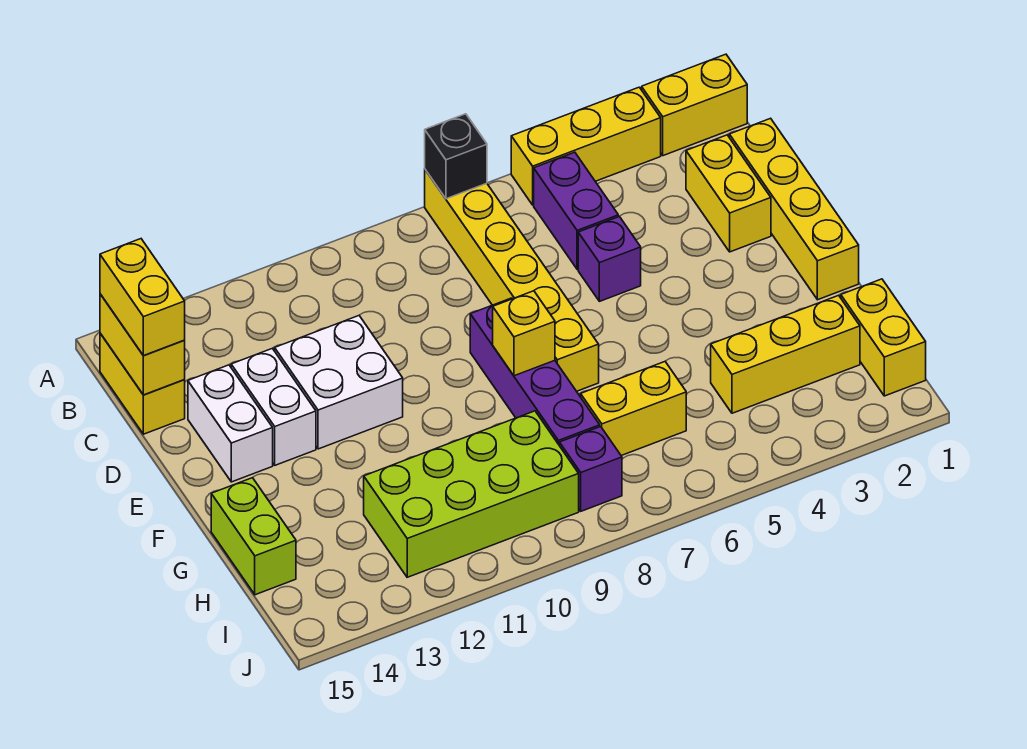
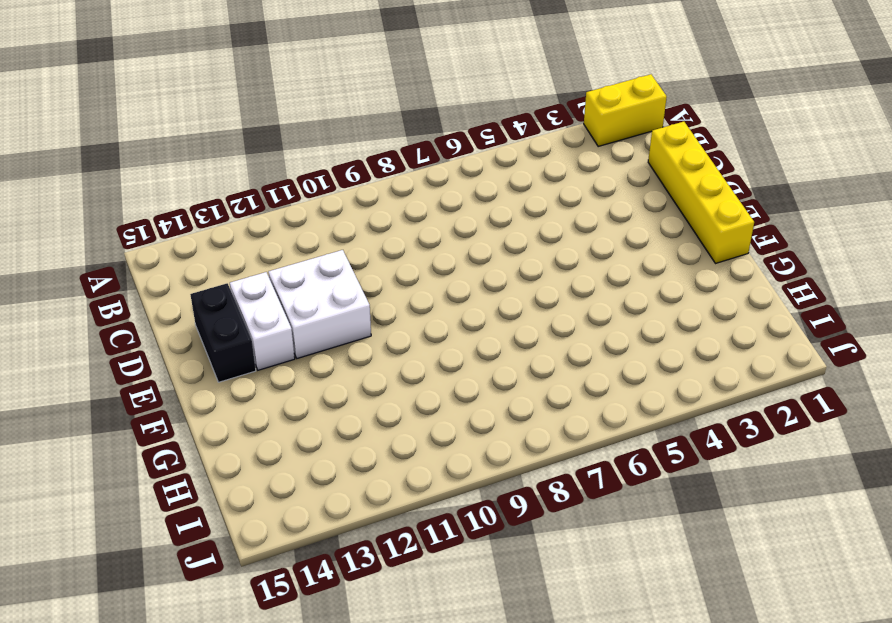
black 1x2 brick [190,283,256,382] -> white 1x2 brick [188,365,273,482]
none -> yellow 1x3 brick [511,87,661,205]
none -> yellow 1x6 brick [425,170,599,391]
none -> purple 1x2 brick [534,152,618,269]

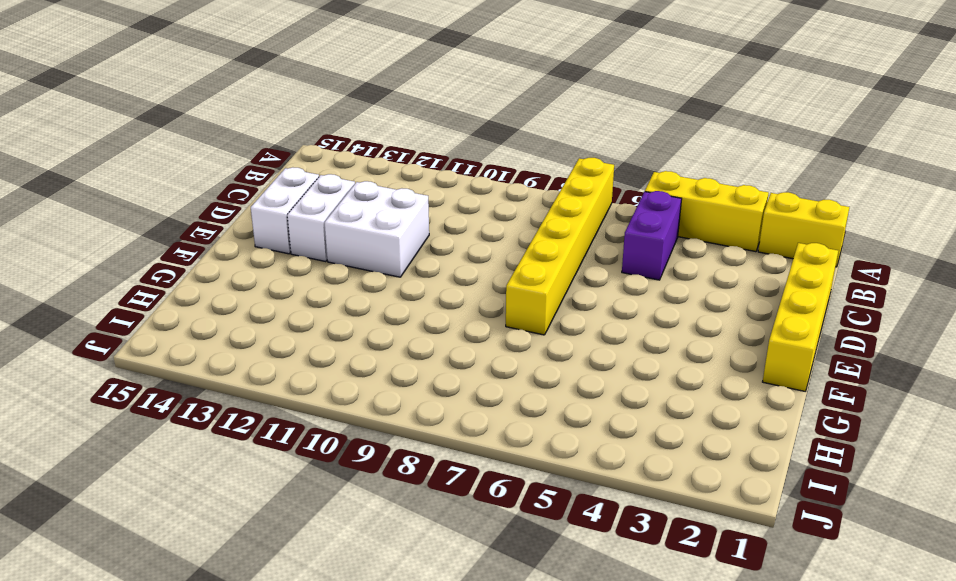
none -> yellow 1x2 brick [100,333,185,434]
none -> yellow 1x2 brick [686,135,771,252]
none -> purple 1x1 brick [578,216,641,301]

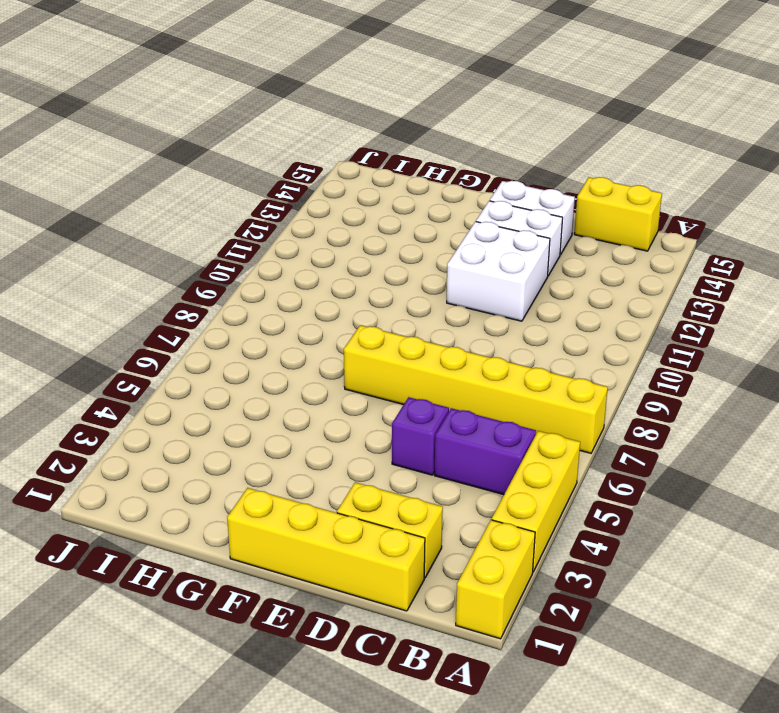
none -> purple 1x4 brick [470,298,600,444]
none -> lime 1x2 brick [211,478,296,595]
none -> yellow 1x2 brick [841,279,926,396]

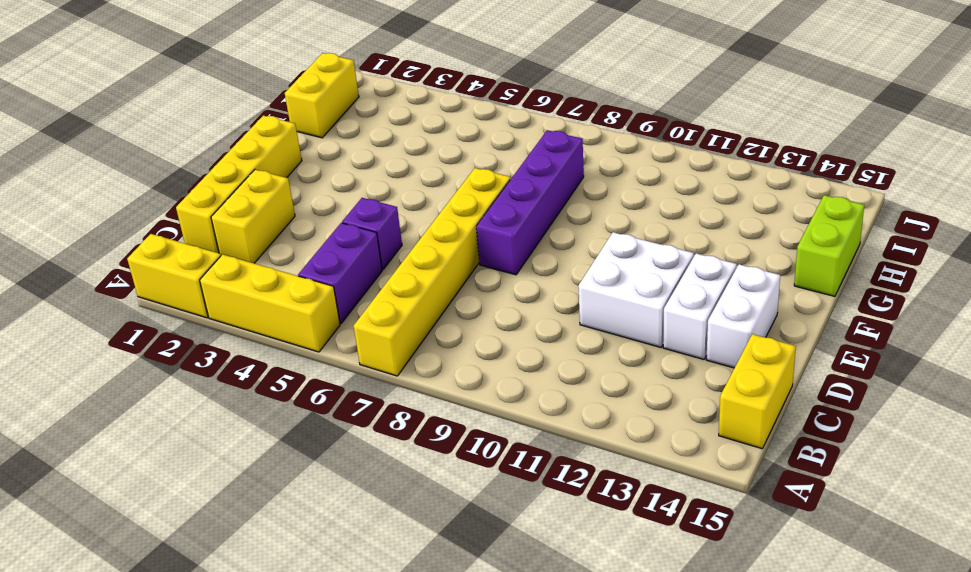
none -> yellow 1x3 brick [711,295,860,413]
none -> yellow 1x2 brick [581,362,686,456]
none -> lime 2x4 brick [364,411,579,577]

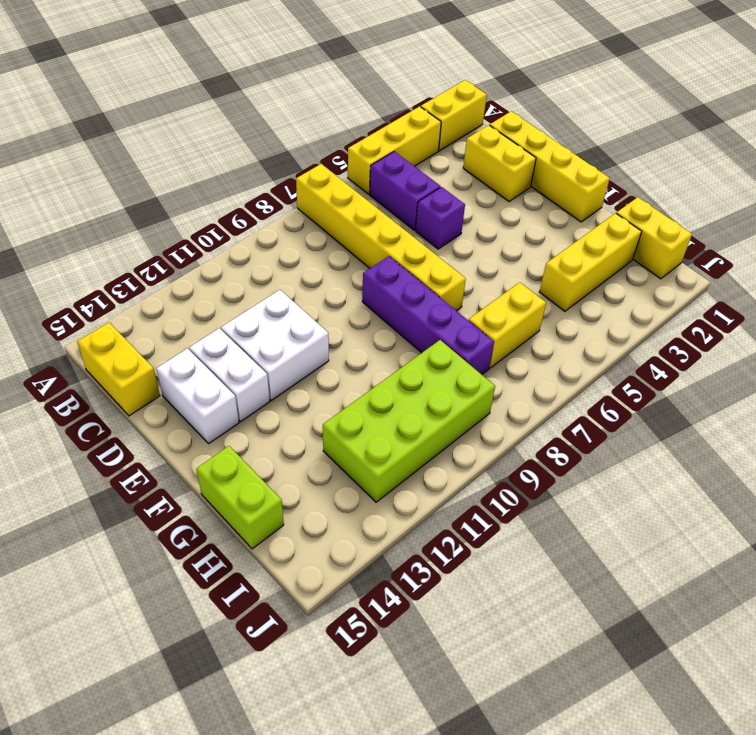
none -> purple 1x1 brick [559,427,622,511]
none -> black 1x1 brick [425,114,487,199]
none -> yellow 1x2 brick [100,294,185,395]

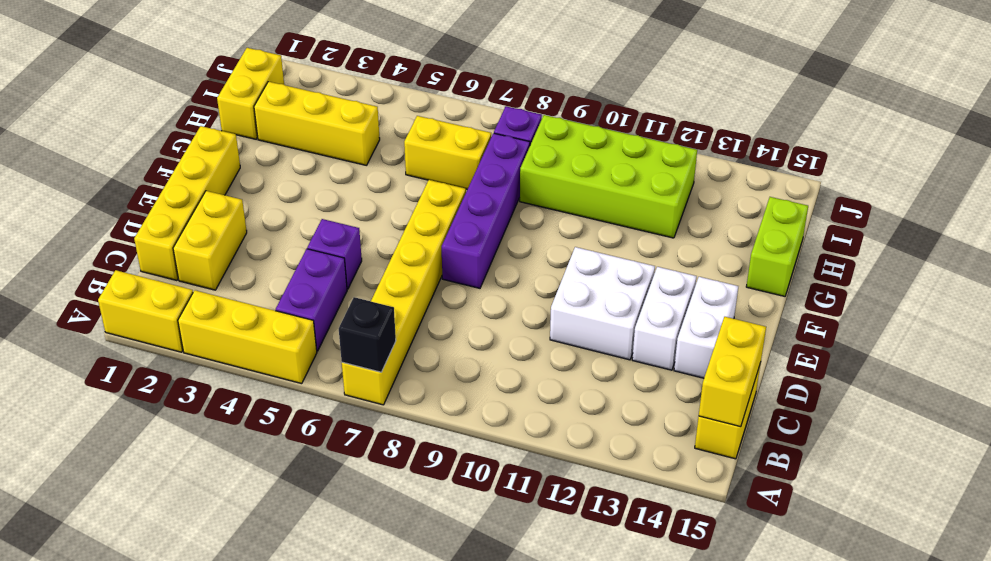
none -> yellow 1x1 brick [493,291,555,376]
none -> yellow 1x2 brick [100,239,185,356]

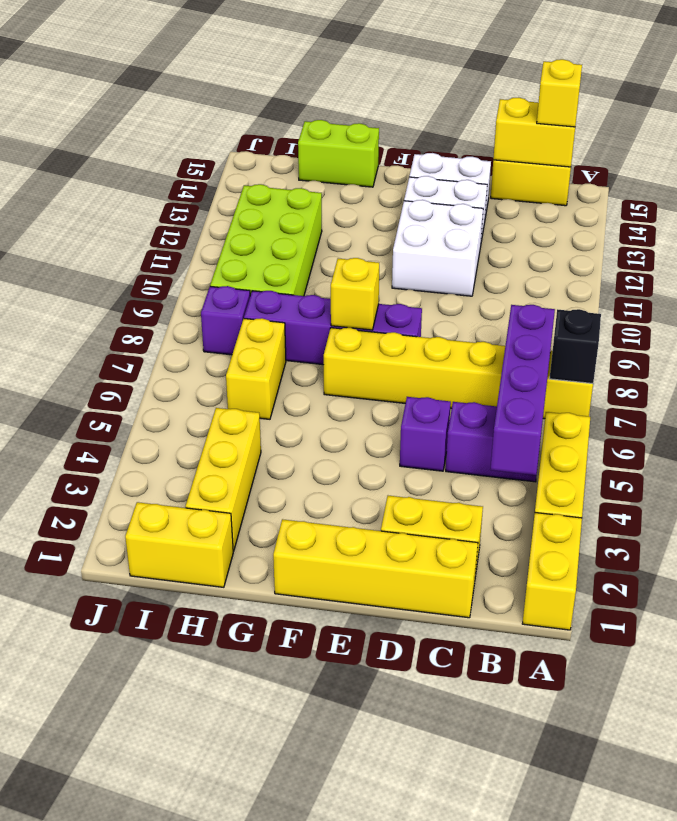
purple 1x4 brick [490,305,555,475] -> none
yellow 1x1 brick [537,59,582,127] -> yellow 1x2 brick [100,239,185,356]

